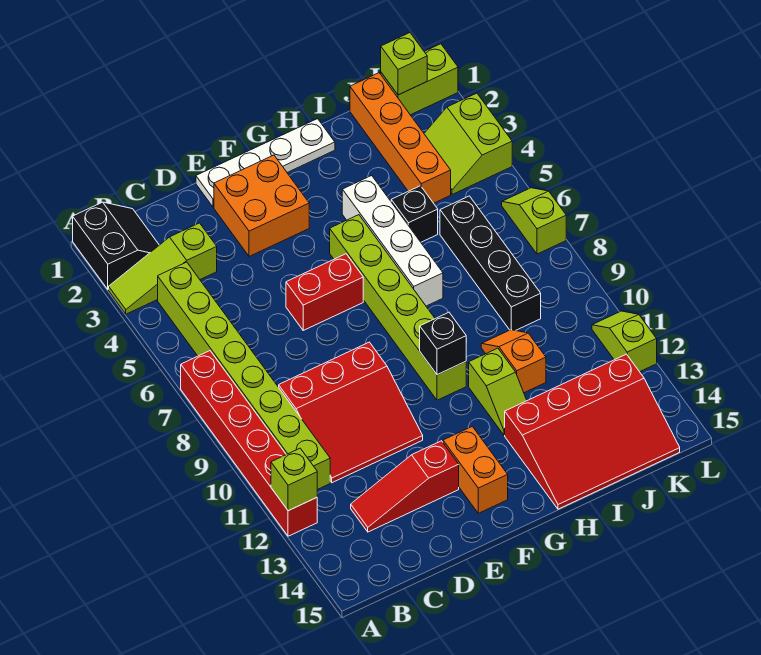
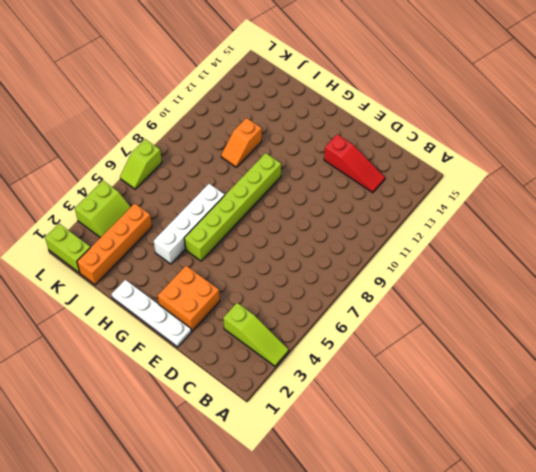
none -> black 2x2 slope [73,202,159,289]
none -> red 1x6 brick [181,351,317,536]
none -> lime 1x8 brick [158,262,330,490]

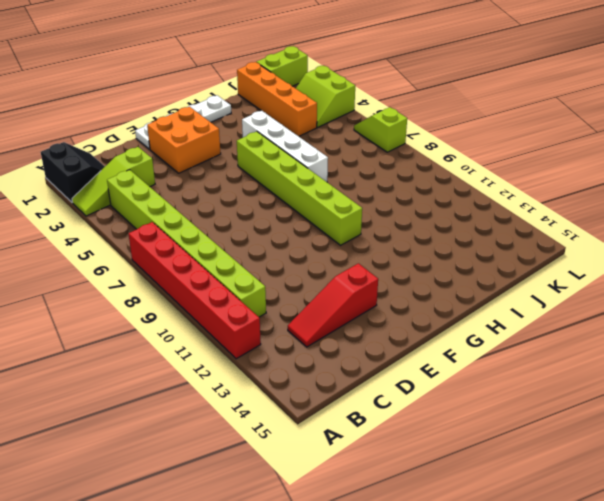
none -> red 3x3 slope [279,342,423,483]
none -> red 1x2 brick [286,254,363,330]
none -> orange 1x2 brick [443,426,508,513]

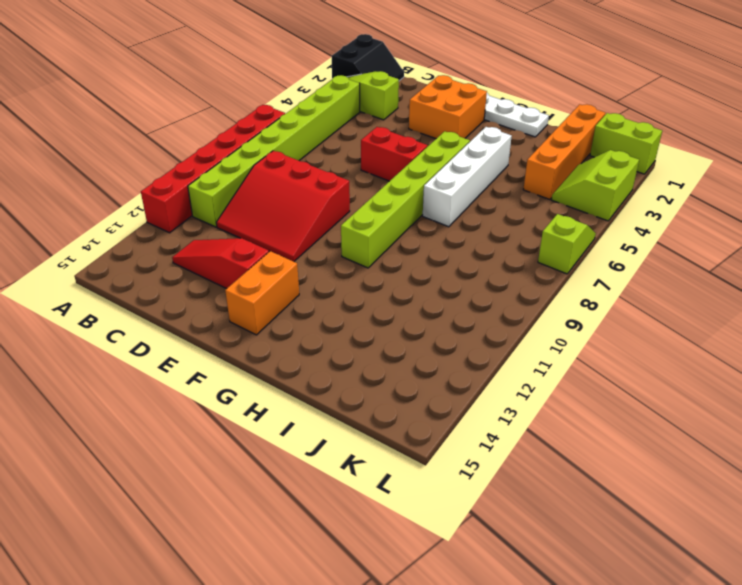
none -> lime 1x2 slope [469,348,527,435]
none -> red 3x4 slope [505,354,680,509]
none -> black 1x1 brick [391,186,438,242]

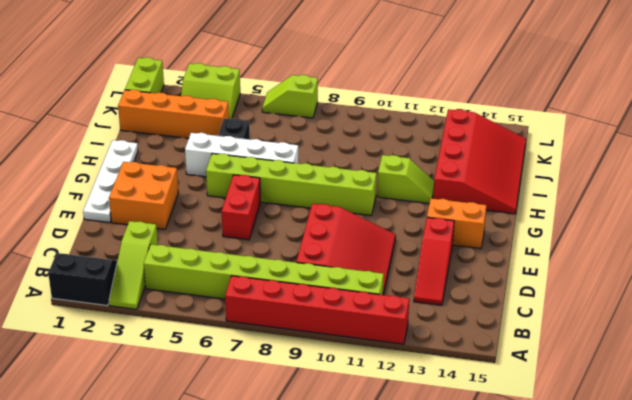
none -> orange 1x2 slope [481,330,546,393]
none -> black 1x4 brick [440,196,541,331]
none -> lime 1x2 slope [592,311,657,372]

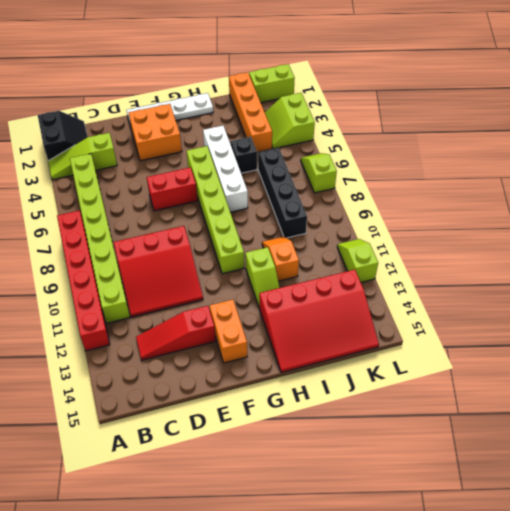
none -> lime 1x1 brick [271,448,317,511]
none -> black 1x1 brick [420,312,466,375]
none -> lime 1x1 brick [381,33,427,95]

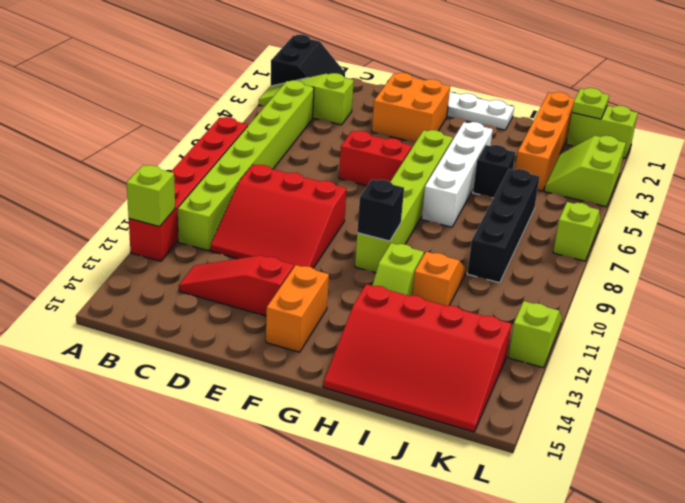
lime 1x1 plate [572,88,609,119] -> lime 1x1 brick [381,33,427,95]

